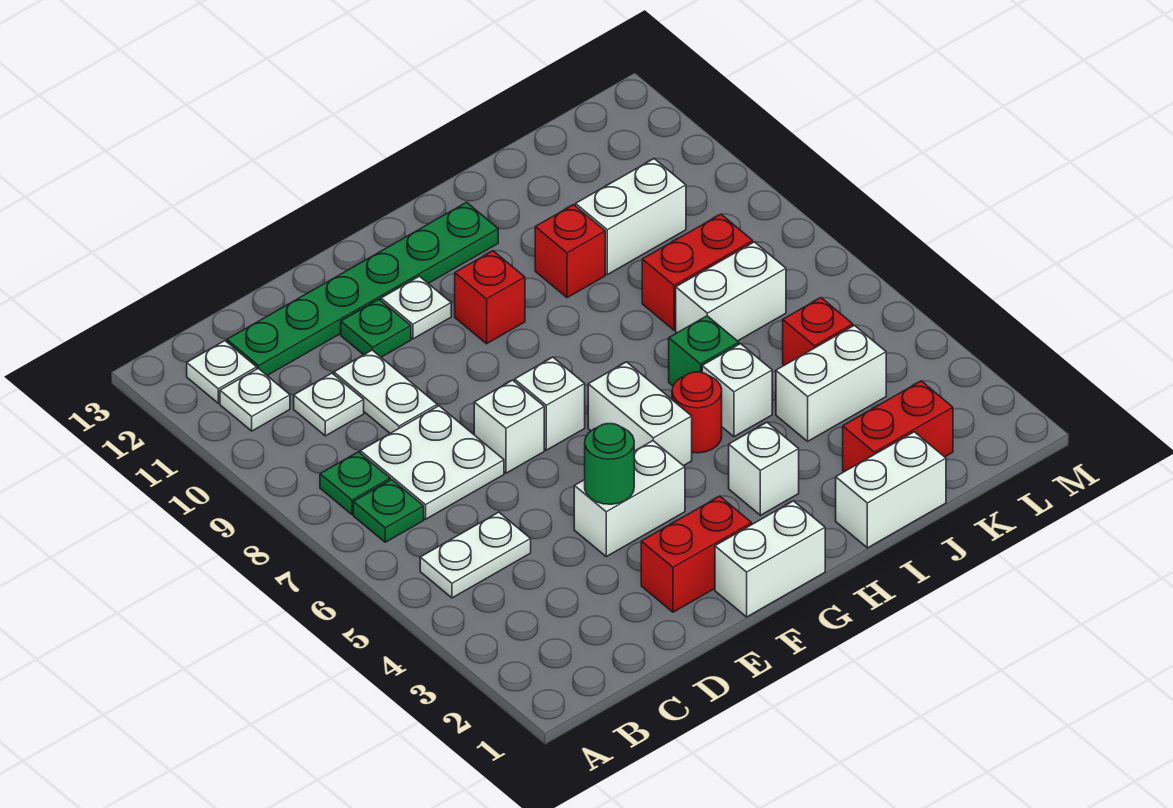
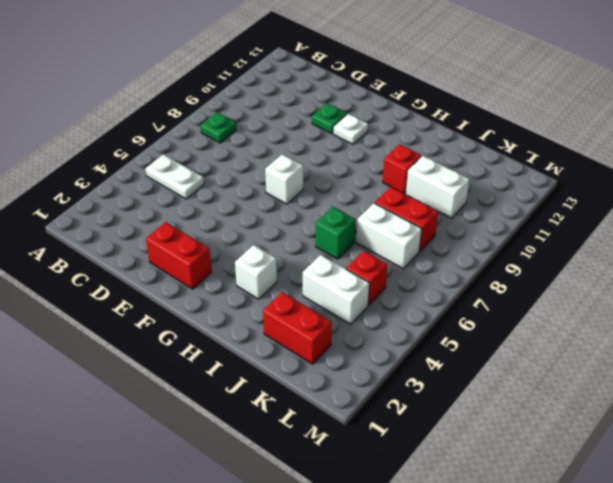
none -> green 1x1 plate [353,480,424,542]
none -> white 1x1 plate [220,368,290,431]
none -> white 1x1 plate [187,341,257,403]
none -> white 2x2 plate [360,406,504,519]

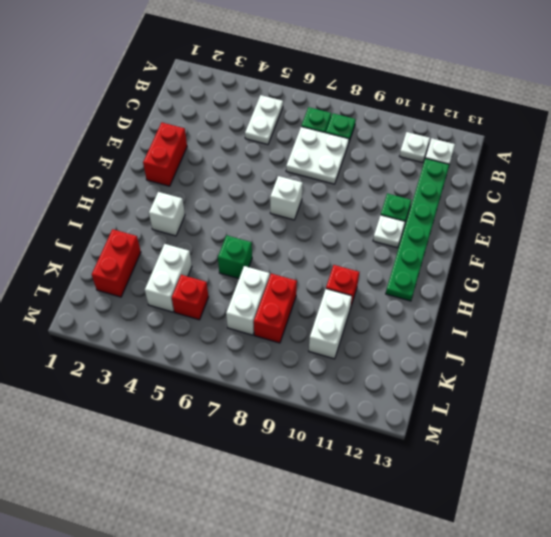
none -> white 1x1 plate [294,373,364,436]
none -> white 1x2 plate [334,350,437,433]
none -> white 1x2 brick [574,441,685,557]
none -> white 1x1 brick [474,380,544,473]

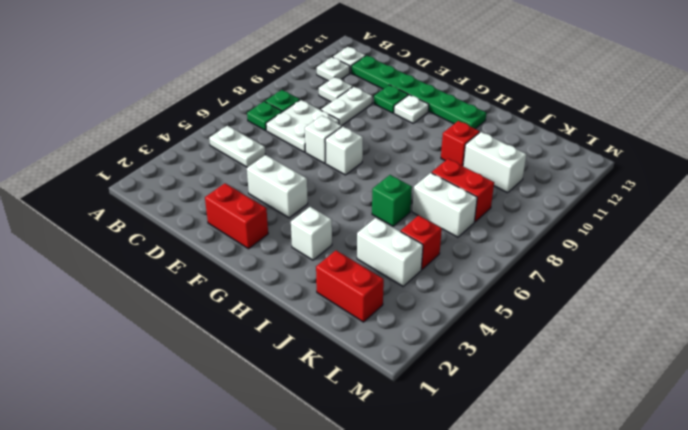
none -> white 1x2 brick [715,501,825,617]
none -> white 1x2 brick [588,362,692,466]
none -> red 1x1 brick [455,251,525,344]
none -> red 1x1 round brick [672,372,722,453]

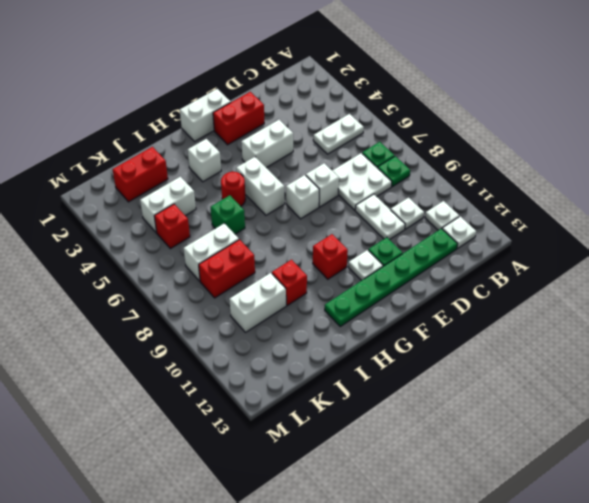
none -> white 1x2 brick [836,432,946,548]
none -> white 1x1 brick [702,344,772,437]
none -> green 1x1 round brick [585,424,634,504]

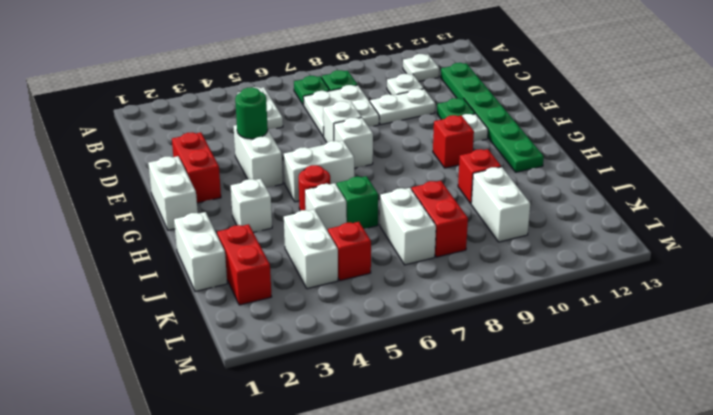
none -> white 1x1 plate [187,341,257,403]

